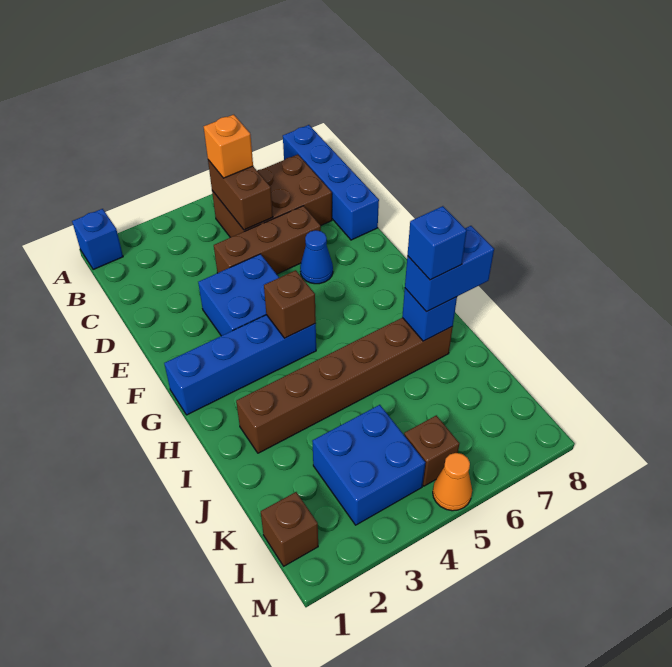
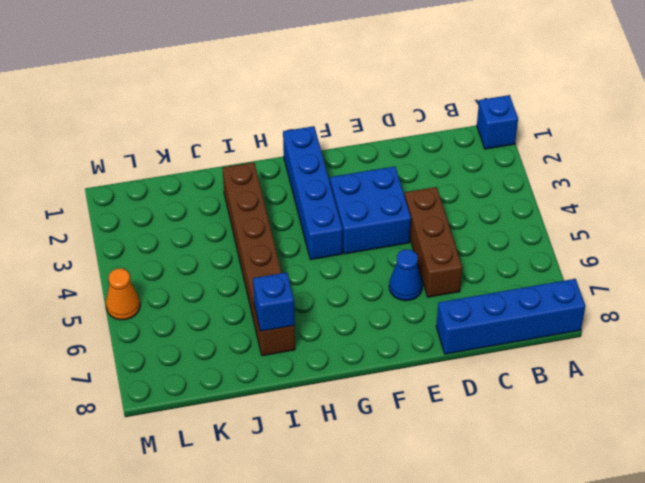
none -> brown 2x3 brick [212,154,332,237]
none -> blue 2x2 brick [312,405,425,525]
none -> brown 1x1 brick [261,492,318,566]

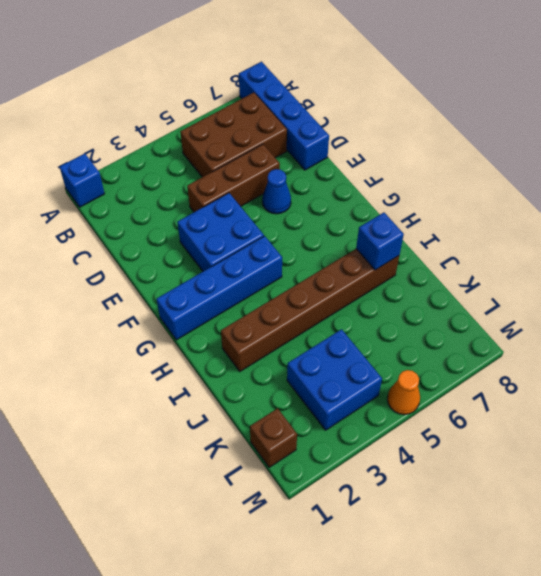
none -> brown 1x1 brick [404,415,459,486]
none -> brown 1x2 brick [208,160,273,230]
none -> brown 1x1 brick [264,270,316,338]

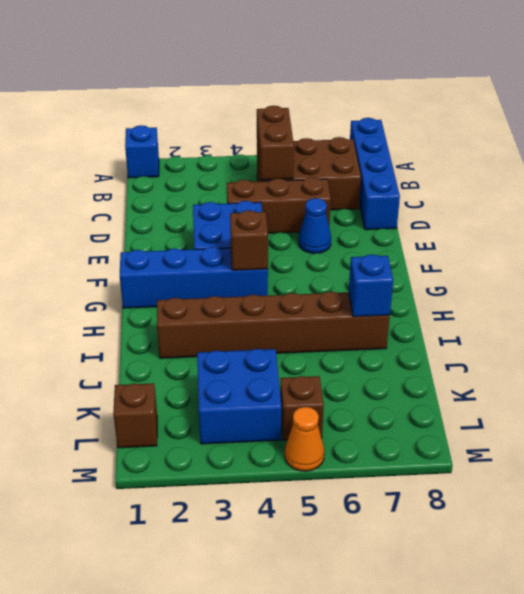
none -> orange 1x1 brick [204,115,253,178]
none -> blue 1x2 brick [405,226,494,312]
none -> blue 1x1 brick [408,206,467,280]

